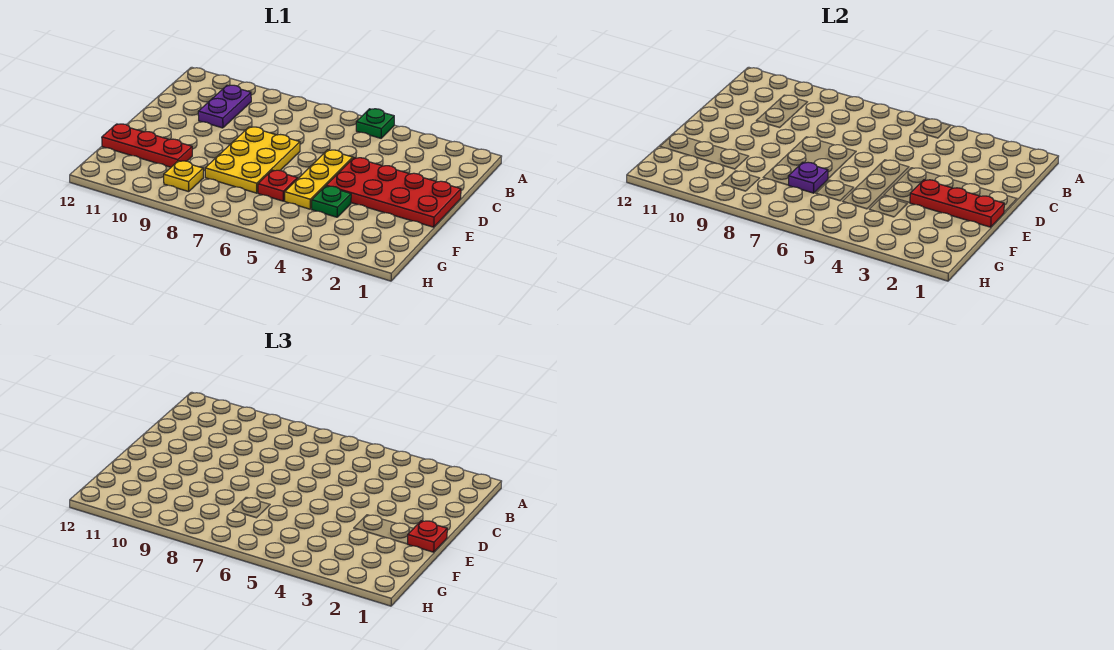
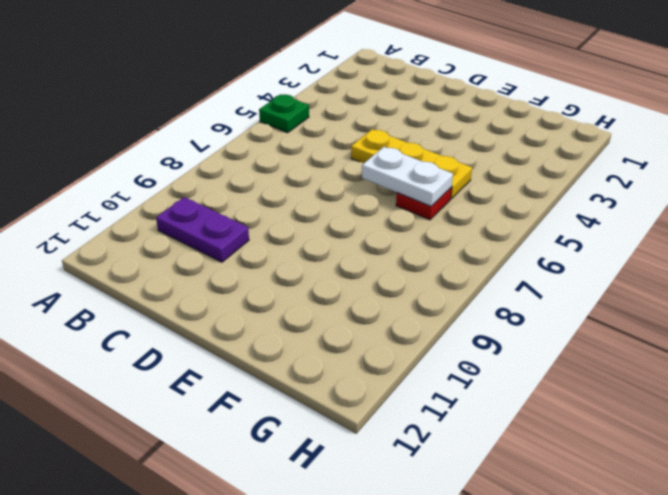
white 1x2 plate [362,147,453,206] -> none
none -> red 2x4 plate [326,158,461,227]
none -> yellow 2x3 plate [205,127,300,193]
none -> green 1x1 plate [312,186,351,217]

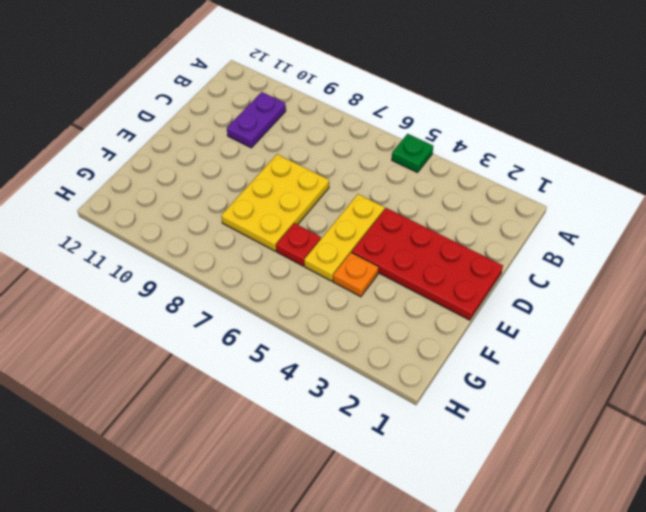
orange 1x1 plate [333,252,379,297] -> green 1x1 plate [312,186,351,217]
none -> red 1x3 plate [102,124,192,167]
none -> yellow 1x1 plate [164,161,203,192]
none -> red 1x3 plate [910,180,1004,227]

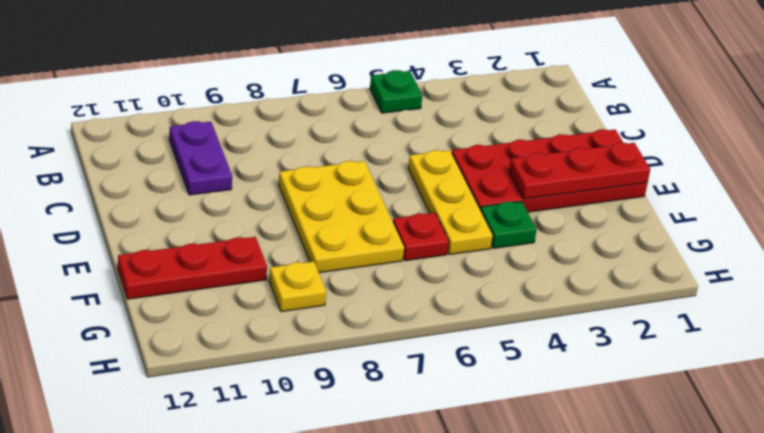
none -> purple 1x1 plate [788,162,828,193]
none -> red 1x1 plate [408,521,447,552]

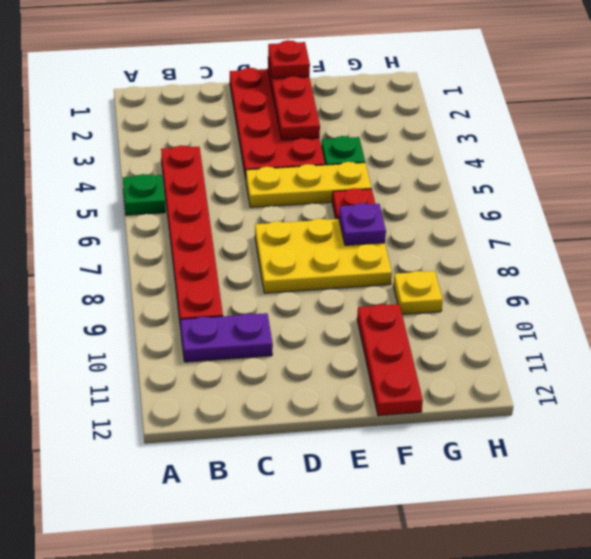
red 1x6 plate [161,145,223,328] -> none

